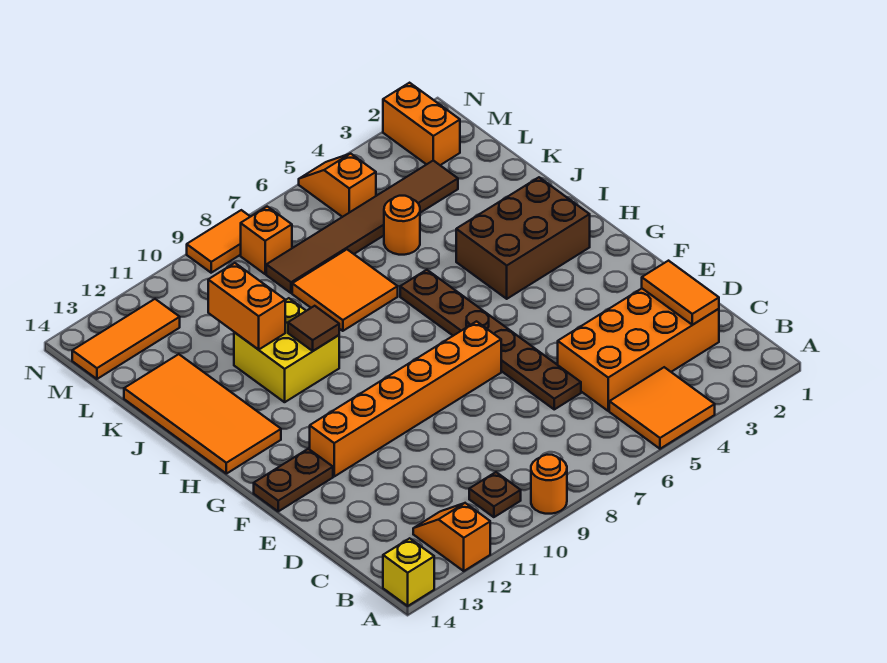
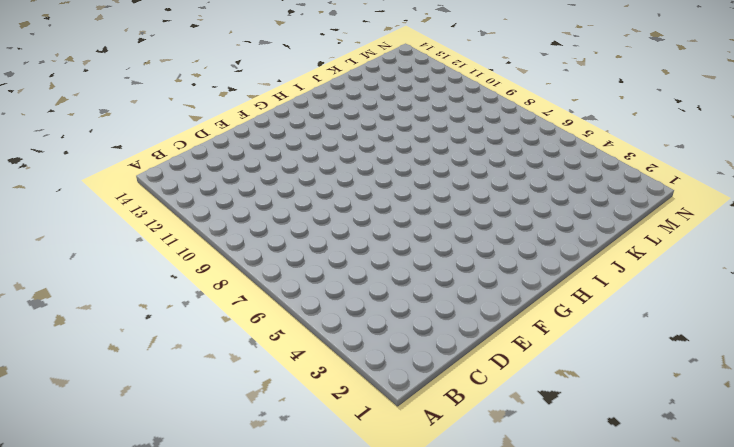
none -> orange 2x2 tile [609,367,715,449]
none -> orange 1x1 round brick [531,455,567,514]
none -> orange 1x2 slope [413,503,490,571]

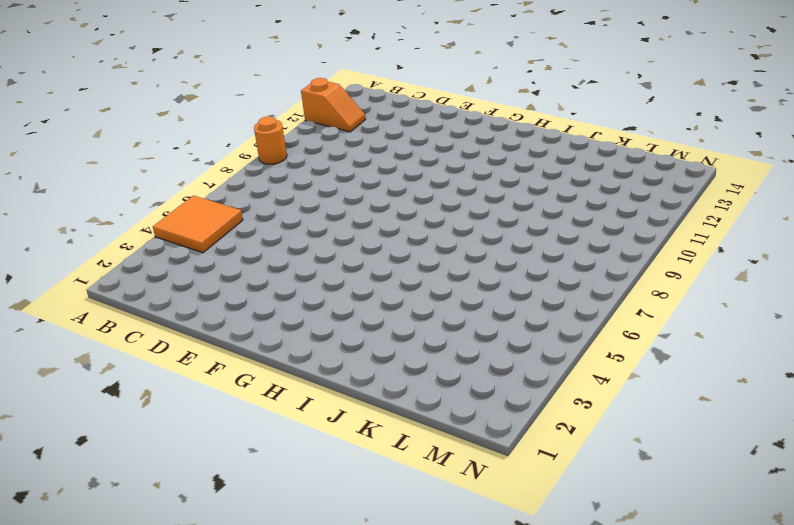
none -> yellow 1x1 brick [383,538,434,606]
none -> brown 1x1 plate [469,472,521,517]
none -> orange 2x4 brick [558,289,719,411]

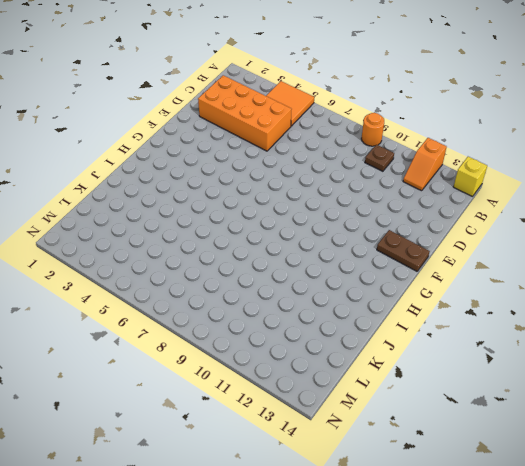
none -> brown 1x6 plate [400,270,581,409]
none -> orange 1x6 brick [310,321,501,476]
none -> brown 2x3 brick [456,177,590,299]

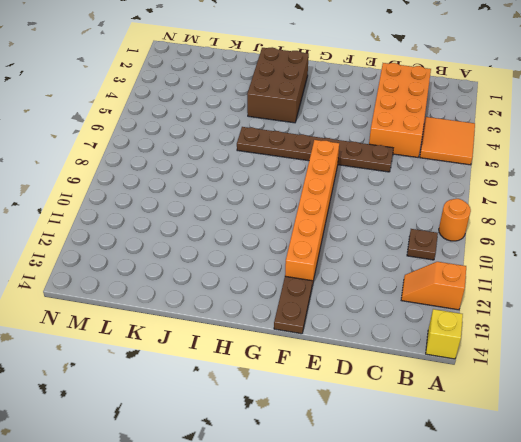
none -> orange 2x4 tile [124,354,281,474]
none -> yellow 2x2 brick [234,298,339,402]
none -> orange 2x2 tile [292,250,398,331]

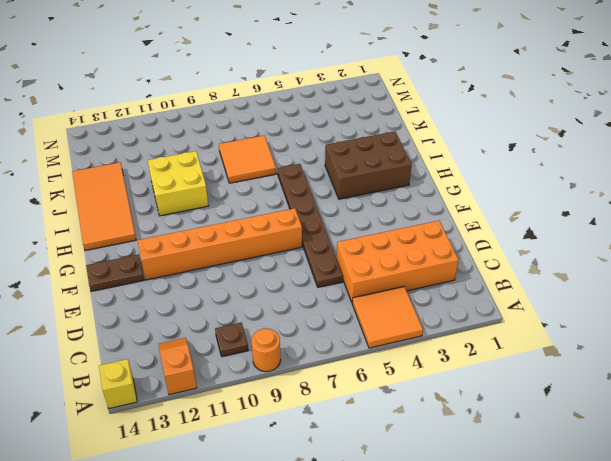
none -> orange 1x1 round brick [384,196,420,255]
none -> brown 1x6 tile [266,161,458,293]
none -> orange 1x2 brick [383,83,460,165]

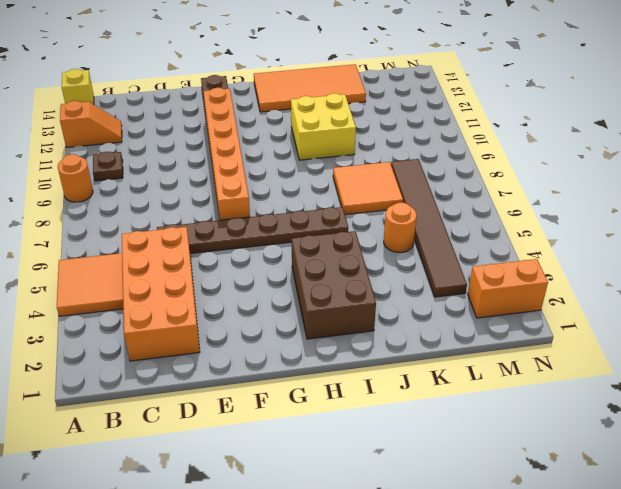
none -> orange 1x2 slope [299,154,376,217]
none -> orange 1x1 brick [241,207,292,274]
none -> orange 1x3 tile [72,299,180,379]

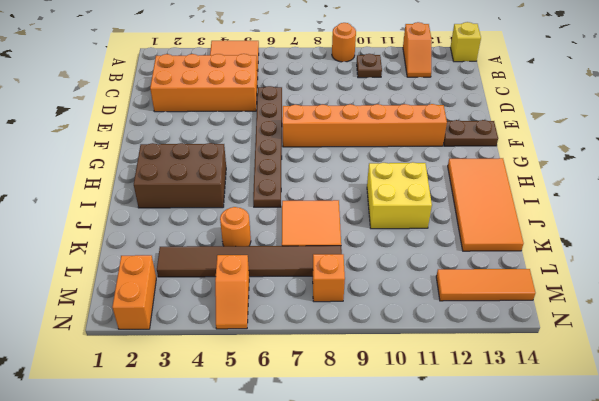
none -> orange 1x2 tile [187,210,250,273]
none -> orange 1x2 tile [642,261,719,325]
none -> brown 1x1 tile [288,306,339,351]

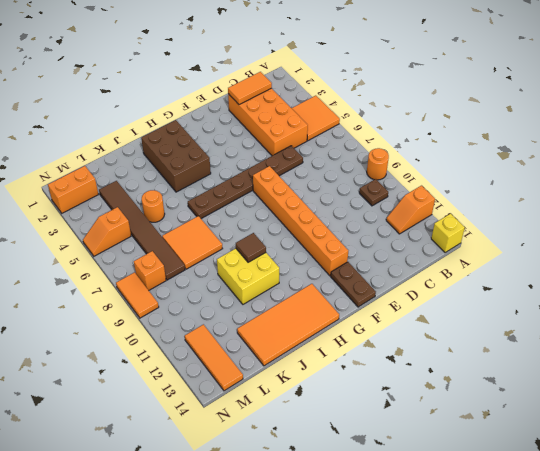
none -> orange 1x2 brick [208,263,285,350]

